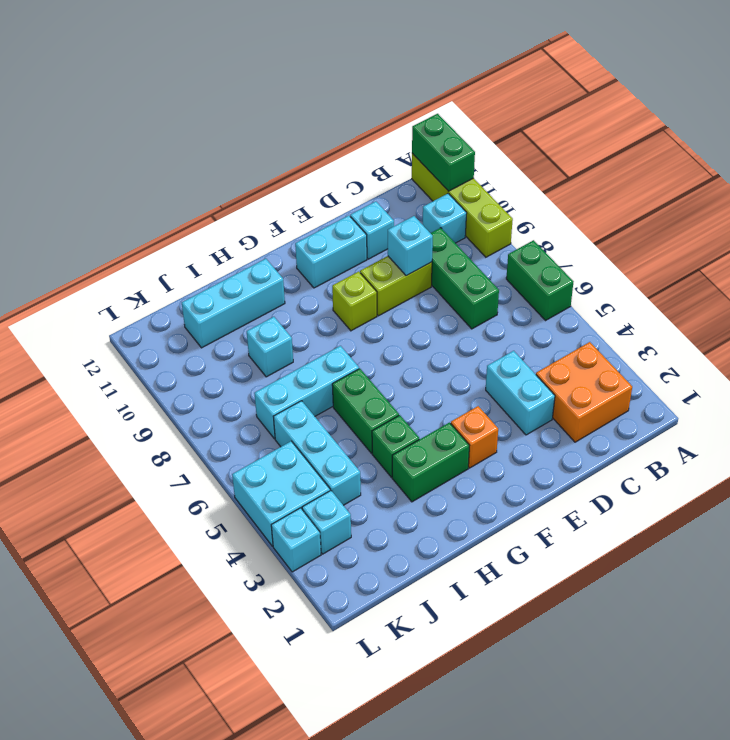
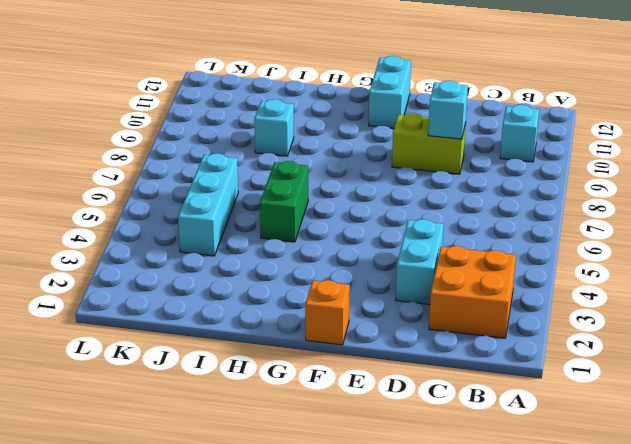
orange 1x1 brick [305,280,350,345] -> orange 1x1 brick moved to [451,406,498,468]
cyan 1x2 brick [369,56,411,128] -> cyan 1x2 brick turned to [295,215,367,288]
none -> green 1x2 brick [506,240,573,320]
none -> lime 1x4 brick [412,153,513,257]
none -> green 1x3 brick [431,228,499,329]

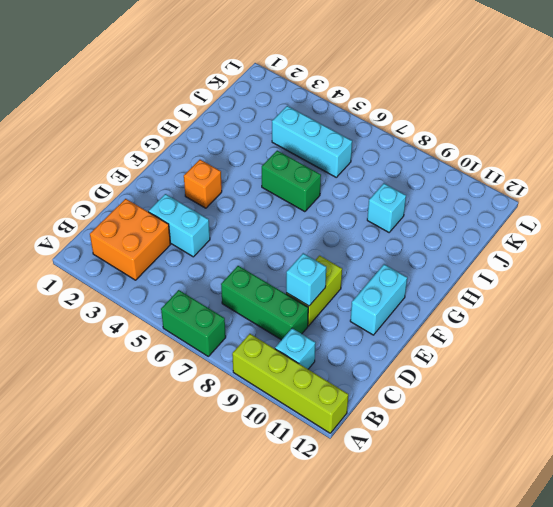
none -> cyan 1x1 brick [350,201,394,259]
none -> lime 1x1 brick [332,272,377,331]
none -> green 1x2 brick [392,423,469,502]

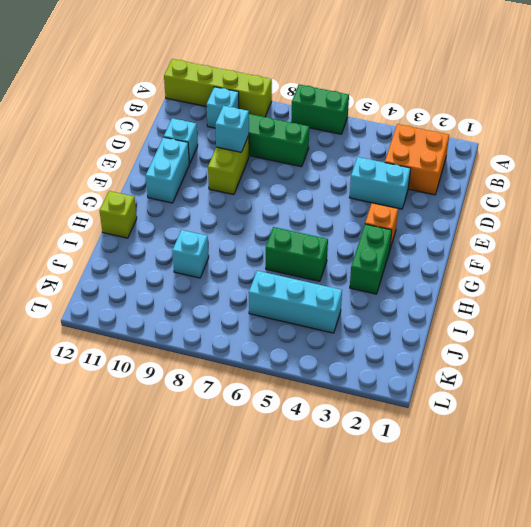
lime 1x1 brick [100,191,137,238] -> lime 1x1 brick moved to [332,272,377,331]
none -> green 1x1 brick [372,415,419,477]
none -> cyan 1x3 brick [254,346,359,439]
none -> cyan 1x3 brick [182,259,285,348]

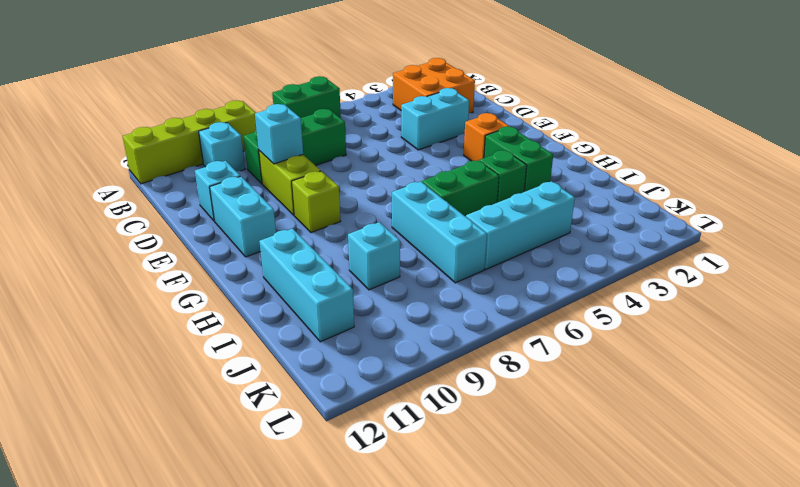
none -> cyan 1x1 brick [302,490,351,554]
none -> cyan 2x2 brick [232,441,330,546]
none -> cyan 1x1 brick [271,508,321,572]

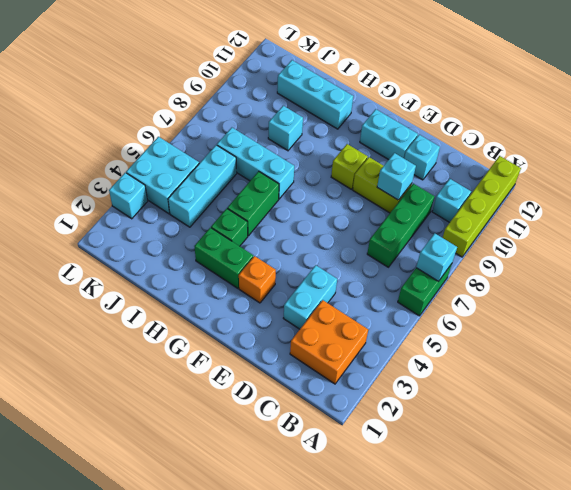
cyan 1x1 brick [416,233,457,282] -> cyan 1x1 brick moved to [302,490,351,554]
none -> green 1x2 brick [412,114,475,191]

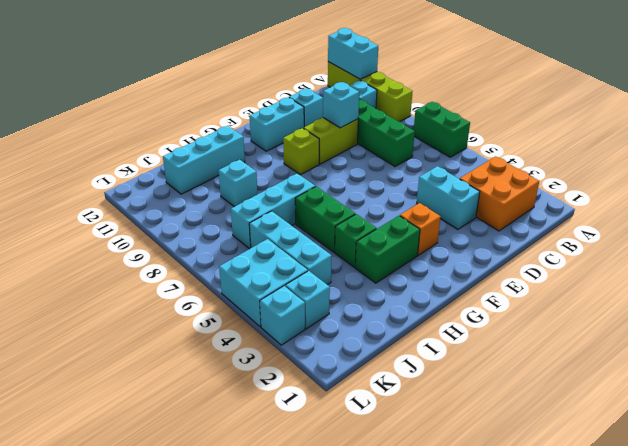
cyan 1x2 brick [328,28,378,79] -> green 1x2 brick [412,114,475,191]

